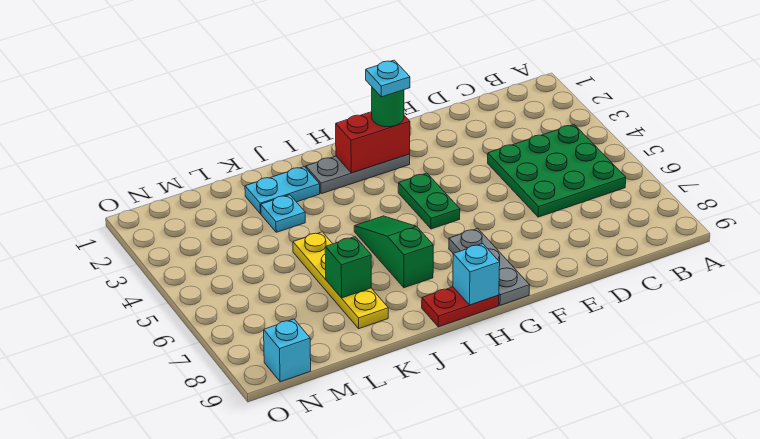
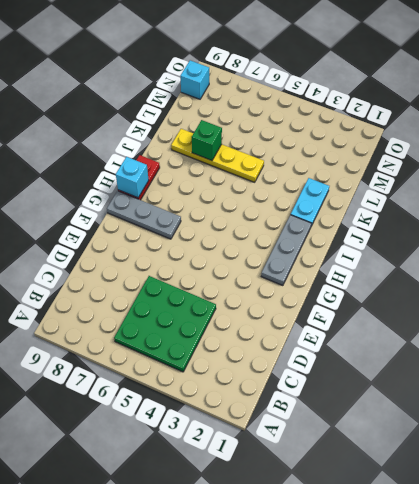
none -> green 1x2 plate [398,173,460,229]
none -> green 1x3 slope [354,216,433,288]
none -> cyan 1x1 plate [261,195,305,232]

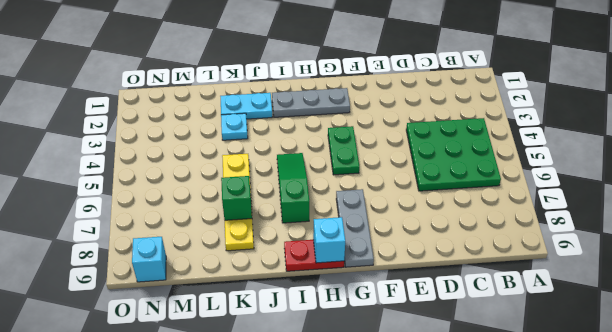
none -> red 1x2 brick [336,112,410,173]
none -> green 1x1 round brick [372,87,404,127]
none -> cyan 1x1 plate [366,60,410,97]

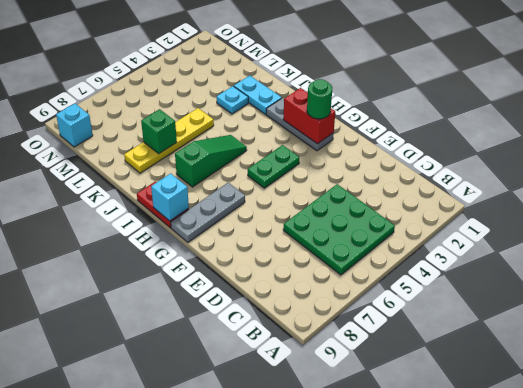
none -> cyan 1x1 plate [366,60,410,97]

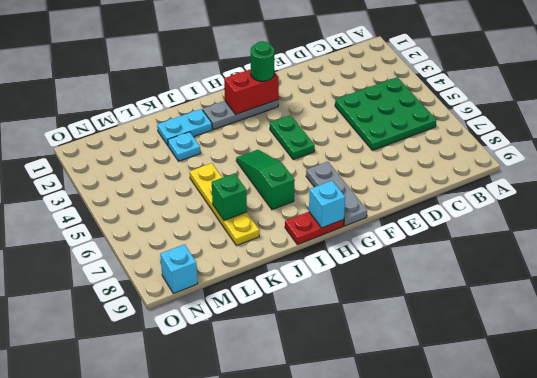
none -> cyan 1x1 plate [366,60,410,97]

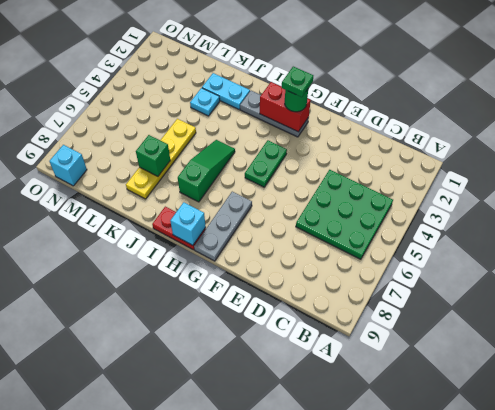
green 1x1 plate [282,67,313,97] -> cyan 1x1 plate [366,60,410,97]

